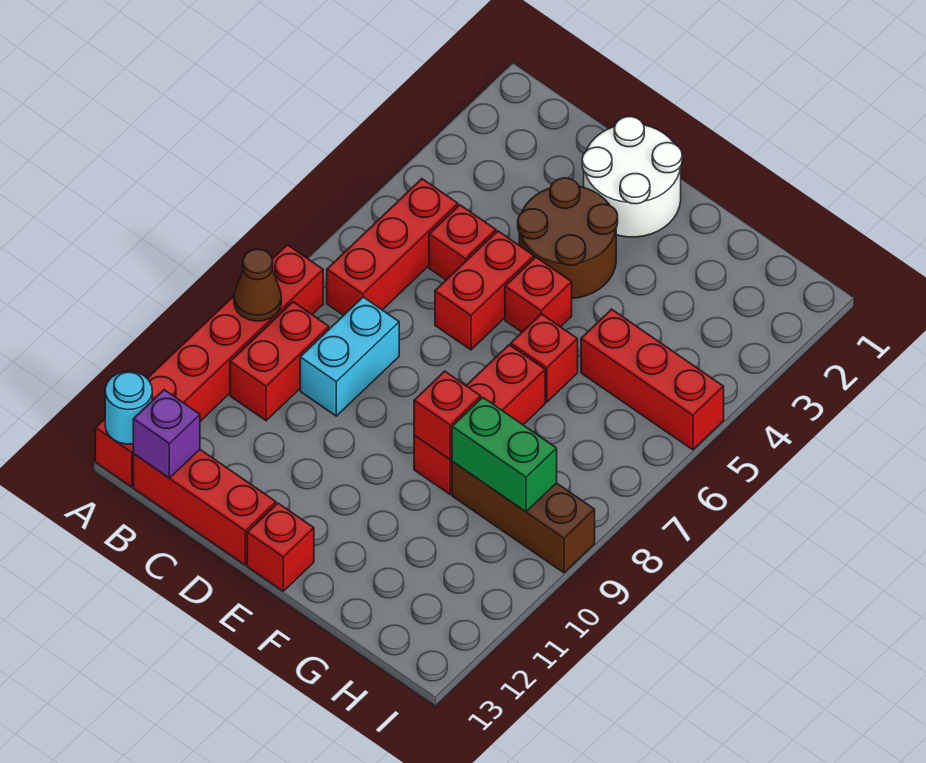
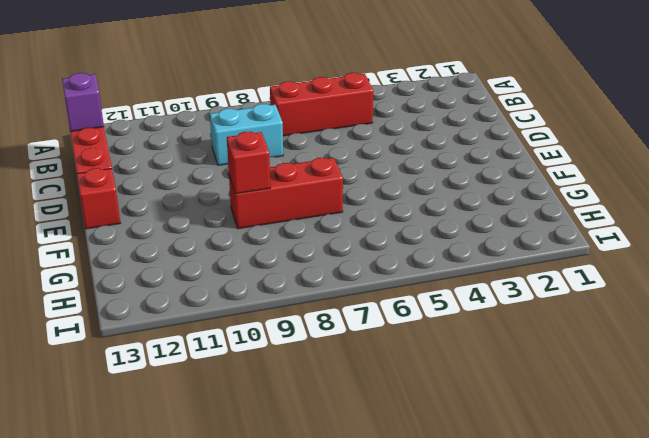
none -> red 1x6 brick [95,245,323,487]
none -> red 1x2 brick [230,302,329,421]
none -> red 1x1 brick [429,205,496,280]

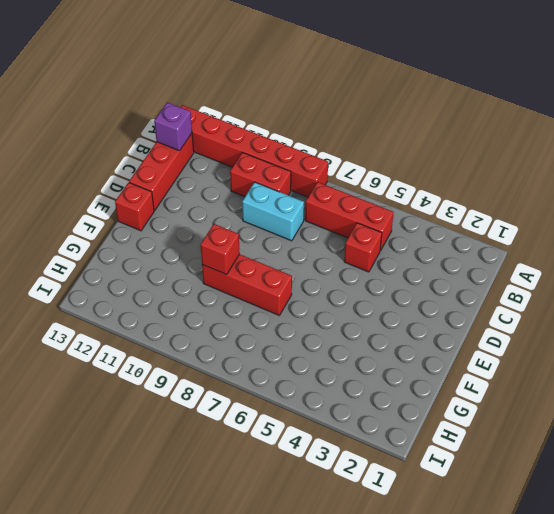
none -> white 2x2 round brick [582,117,682,237]
none -> brown 2x2 round brick [518,178,618,298]
none -> red 1x2 brick [435,231,534,350]

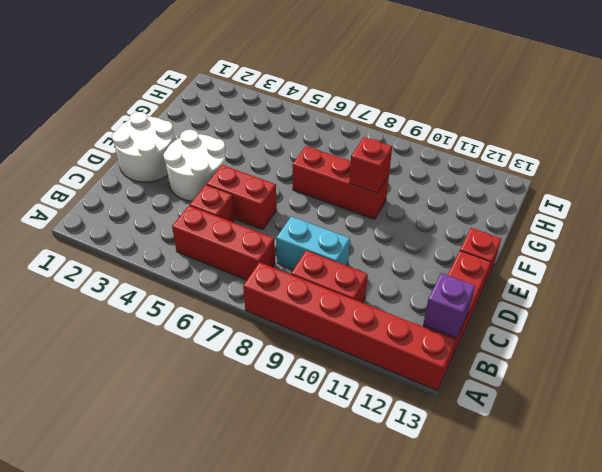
white 2x2 round brick [164,130,226,201] -> brown 2x2 round brick [518,178,618,298]
none -> red 1x1 brick [505,257,572,332]
none -> red 1x1 brick [511,314,578,402]
none -> red 1x3 brick [581,309,724,450]

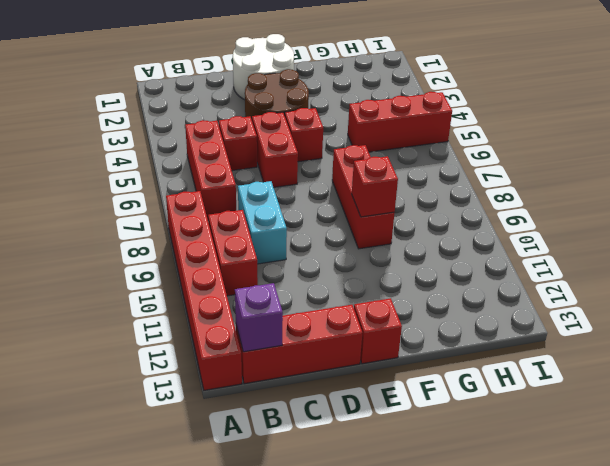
none -> red 1x1 brick [511,314,578,402]
none -> brown 1x3 brick [452,462,595,573]
none -> brown 1x1 cone [234,249,281,321]

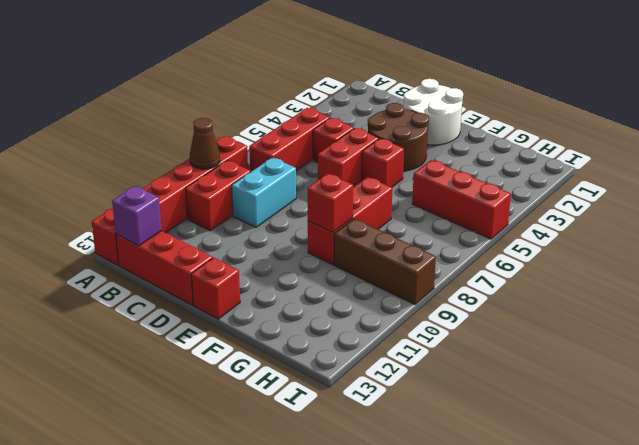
none -> red 1x1 brick [511,314,578,402]
none -> cyan 1x1 round brick [105,371,152,444]
none -> green 1x2 brick [452,397,557,512]

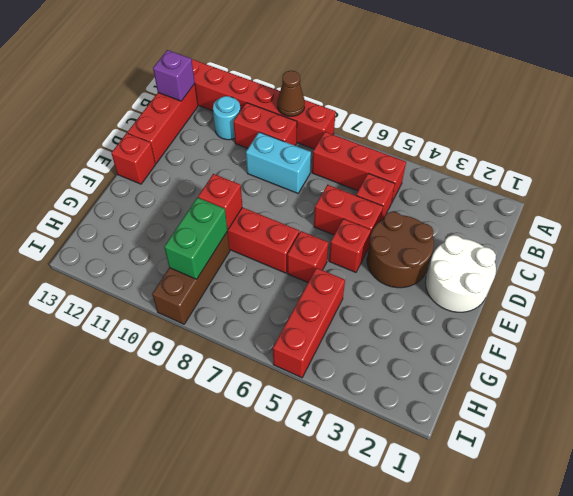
cyan 1x1 round brick [213,96,241,140] -> cyan 1x1 round brick moved to [105,371,152,444]

